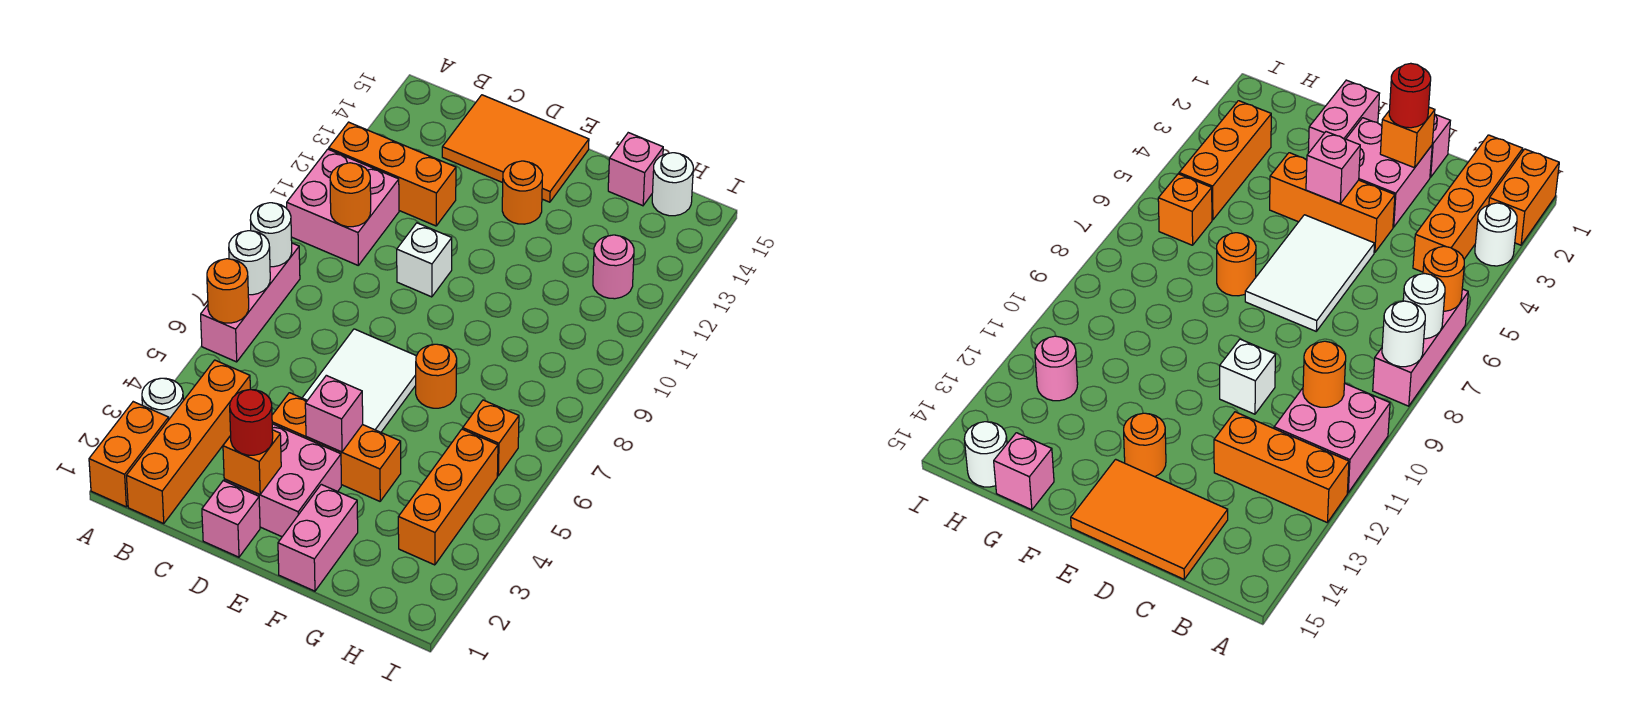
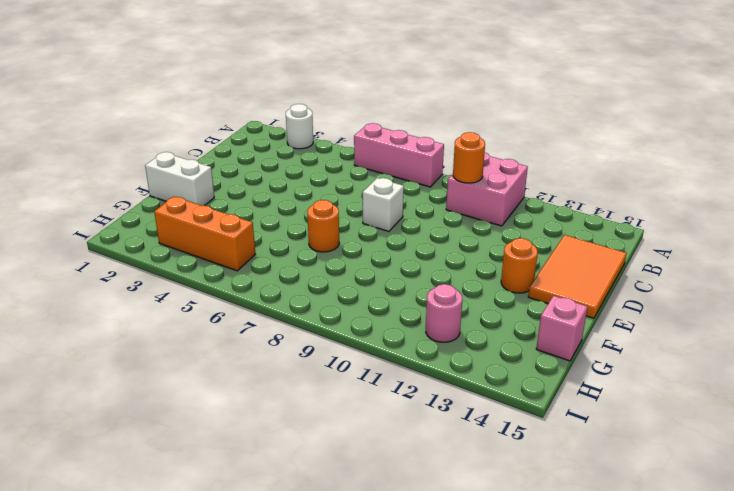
white 1x1 brick [363,178,404,231] -> white 1x1 brick moved to [397,223,452,297]
white 1x2 brick [145,152,214,206] -> pink 1x2 brick [278,484,358,591]
none -> orange 1x2 brick [89,402,169,507]
none -> orange 1x3 brick [329,122,456,226]
none -> orange 1x4 brick [126,360,250,523]

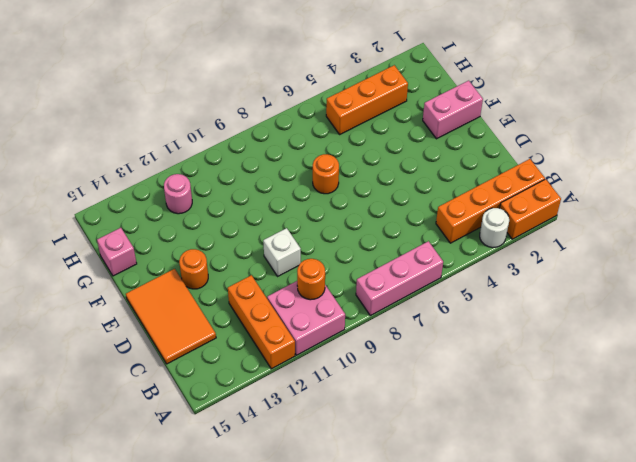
none -> pink 1x1 brick [202,481,260,557]
none -> pink 2x2 brick [224,424,341,537]
none -> orange 1x3 brick [272,393,401,501]

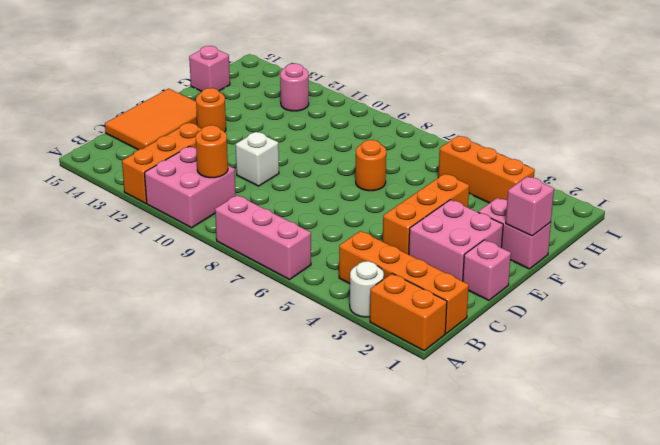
pink 1x1 brick [506,176,554,236] -> pink 1x1 brick moved to [305,375,363,452]
none -> white 2x3 tile [302,329,416,432]
none -> orange 1x1 brick [463,400,519,476]
none -> white 1x1 round brick [652,153,693,216]

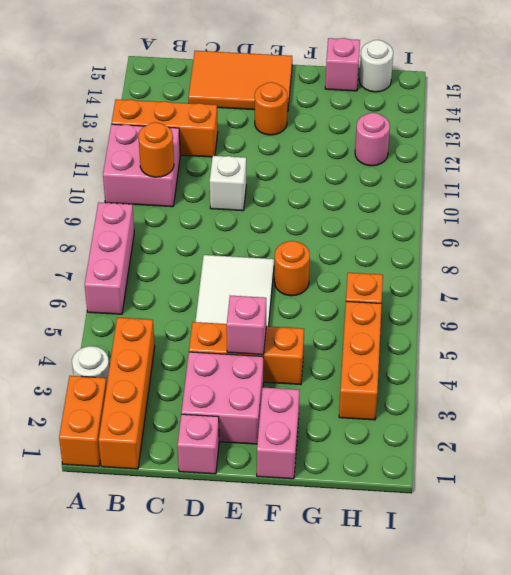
none -> orange 1x1 round brick [207,259,249,323]
none -> white 1x1 round brick [229,231,270,295]
none -> white 1x1 round brick [250,203,292,267]

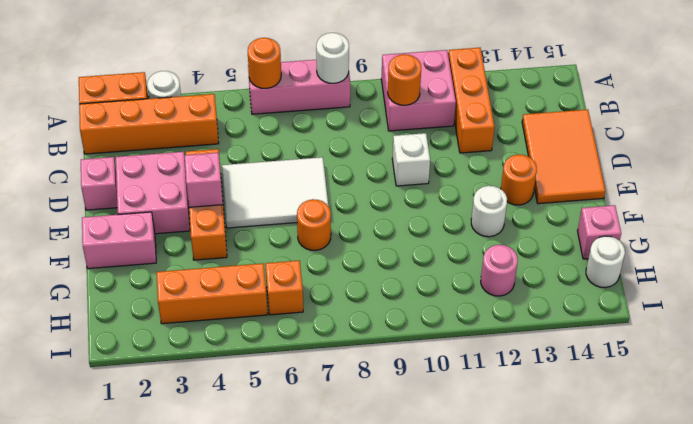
white 1x1 round brick [471,186,507,237] -> white 1x1 round brick moved to [229,231,270,295]
none -> orange 1x1 brick [223,430,281,495]
none -> red 1x1 round brick [230,390,273,455]

